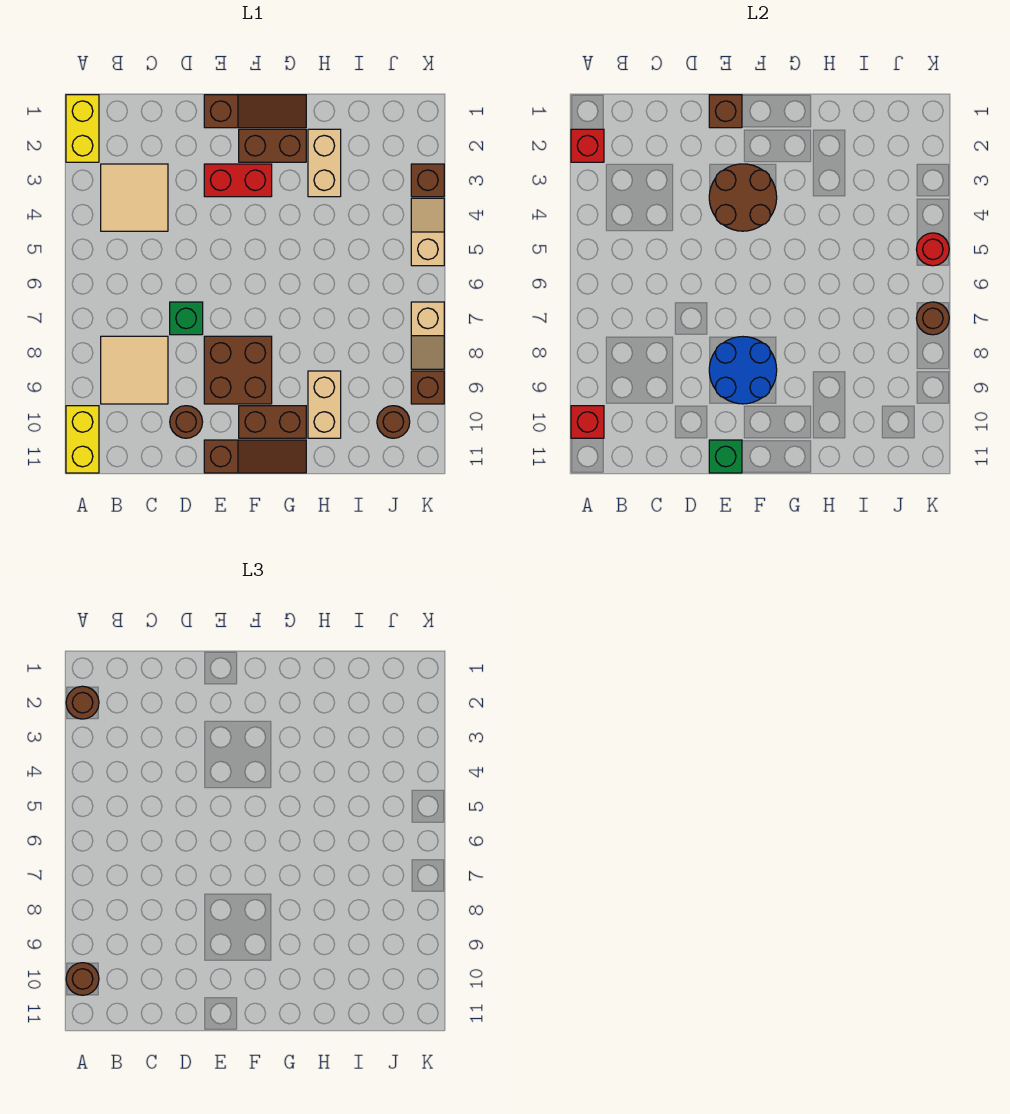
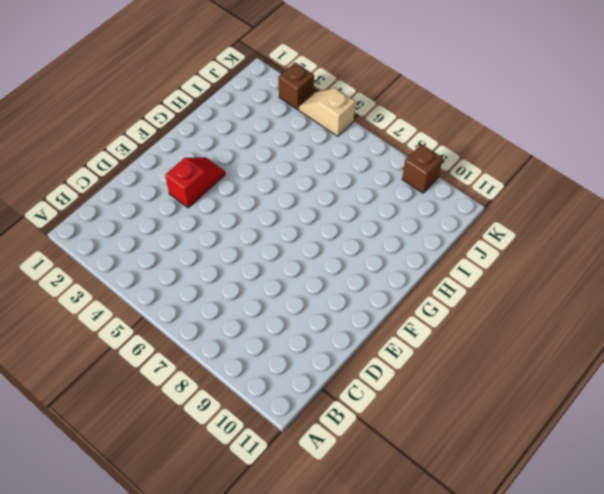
red 1x2 slope [165,157,225,208] -> red 1x2 brick [204,164,272,197]
none -> yellow 1x2 brick [66,95,99,162]
none -> yellow 1x2 brick [66,406,99,473]
none -> tan 2x2 tile [101,164,168,231]

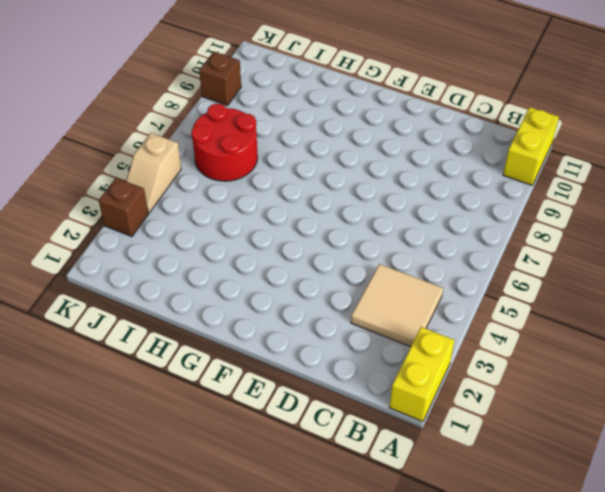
red 2x2 round brick [191,104,258,181] -> none
none -> tan 2x2 tile [101,336,168,404]
none -> green 1x1 brick [170,302,203,335]
none -> brown 1x1 round brick [170,406,203,438]

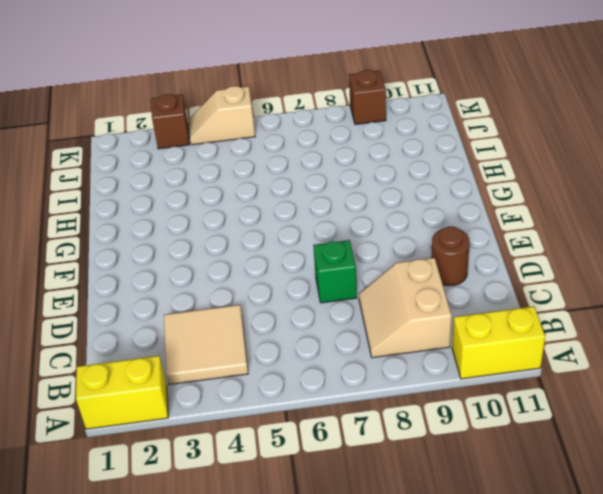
tan 2x2 slope [359,258,452,358] -> tan 2x2 tile [101,336,168,404]
none -> brown 1x3 slope [204,95,306,128]
none -> red 1x2 brick [204,164,272,197]
none -> brown 2x2 brick [204,336,272,404]

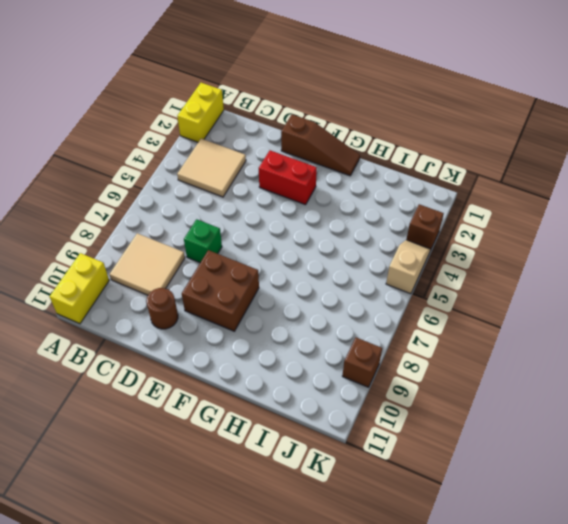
none -> brown 1x3 slope [204,440,306,473]
none -> brown 1x2 brick [239,129,306,162]
none -> brown 1x2 brick [239,406,306,438]

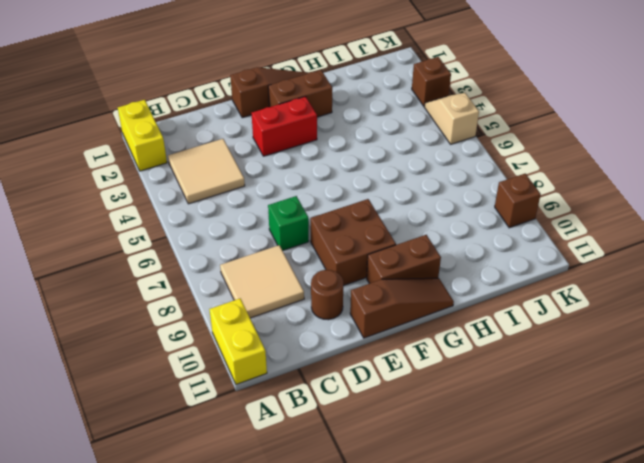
none -> tan 1x2 brick [308,129,341,197]
none -> tan 1x2 brick [308,371,341,438]
none -> brown 1x1 round brick [377,406,410,438]

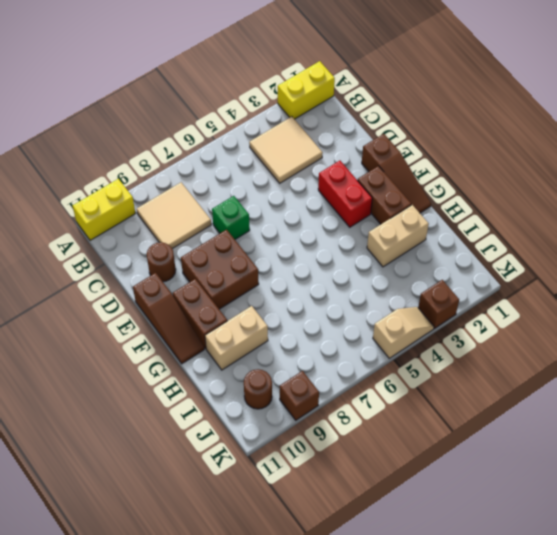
none -> tan 1x2 slope [411,302,444,369]
none -> red 1x1 brick [571,129,604,162]
none -> red 1x1 brick [571,406,604,438]

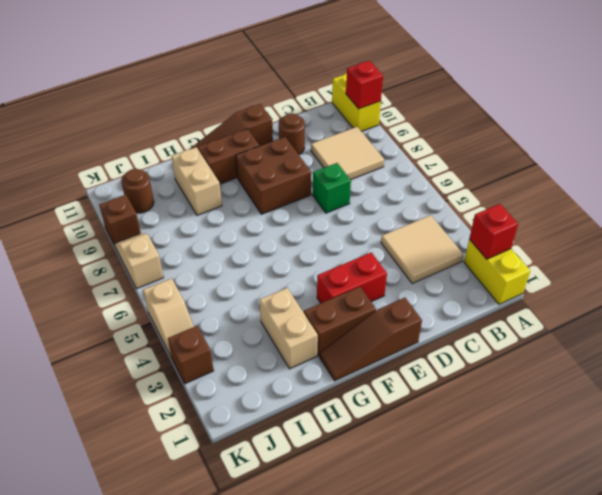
none -> brown 1x1 brick [709,95,742,128]
none -> brown 2x2 round brick [709,164,777,231]
none -> blue 2x2 round brick [709,337,777,404]

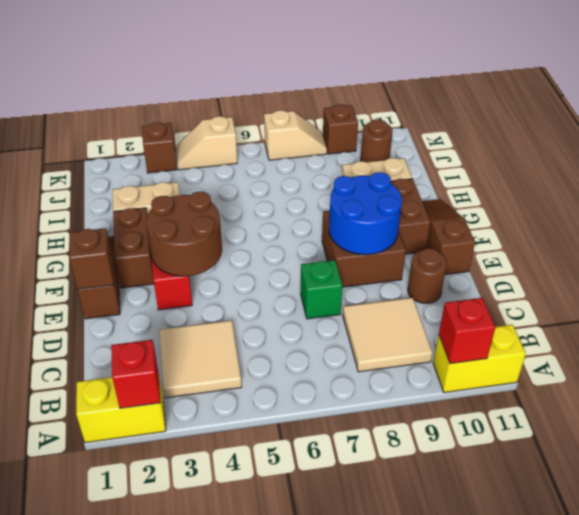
none -> green 1x1 brick [709,440,742,473]
none -> red 1x1 round brick [916,233,949,266]
none -> brown 1x1 round brick [916,302,949,335]

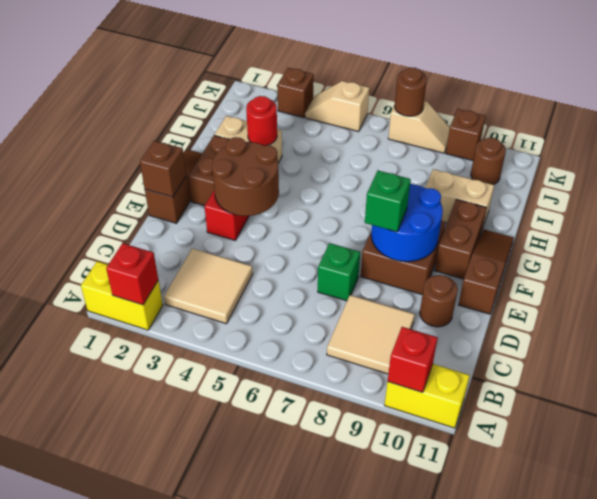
green 1x1 brick [365,171,411,232] -> green 1x1 brick moved to [709,440,742,473]
red 1x1 round brick [246,96,277,146] -> red 1x1 round brick moved to [916,233,949,266]
none -> brown 1x1 round brick [66,686,99,719]
none -> brown 1x1 round brick [66,963,99,995]

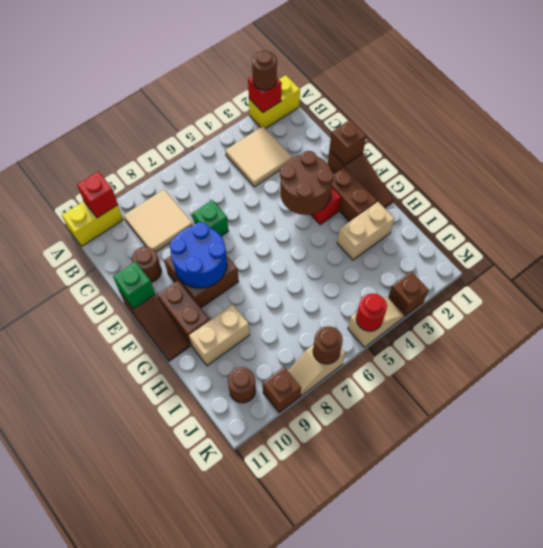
none -> brown 1x1 round brick [66,963,99,995]

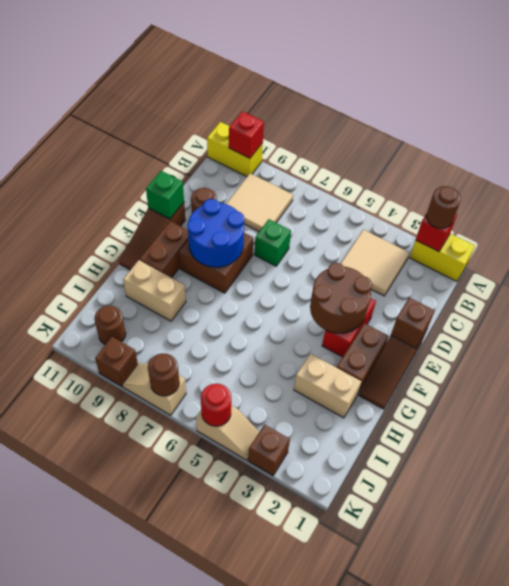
none -> brown 1x1 round brick [66,963,99,995]

